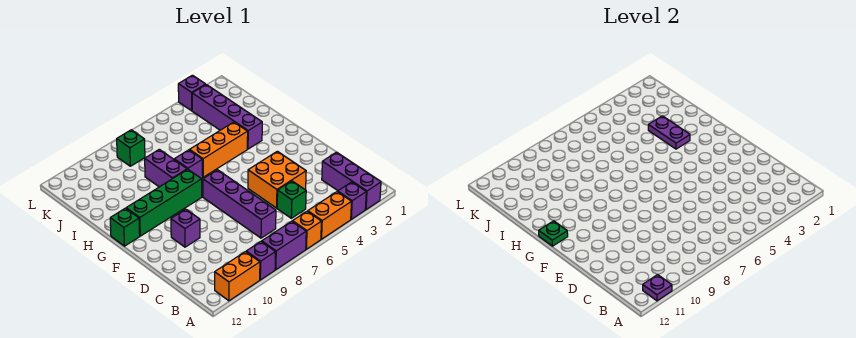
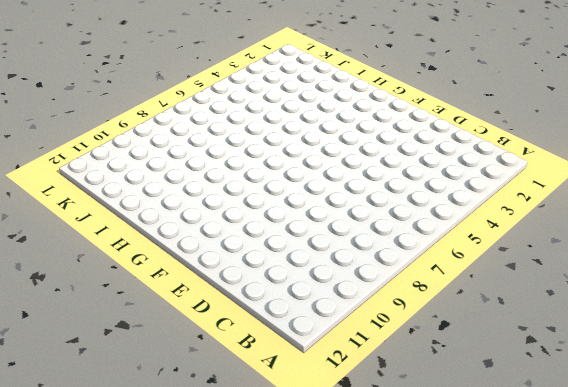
none -> purple 1x3 brick [322,152,381,210]
none -> purple 1x1 brick [338,182,366,219]
none -> orange 1x2 brick [308,192,351,239]

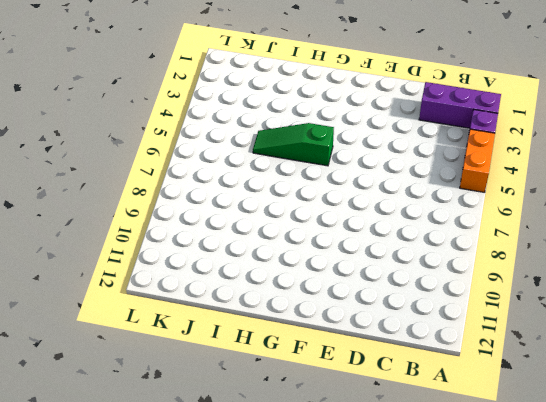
green 1x3 slope [253,123,334,166] -> orange 1x3 brick [190,122,248,177]
none -> orange 1x1 brick [293,211,322,249]
none -> purple 1x2 brick [262,221,306,270]
none -> purple 1x1 brick [246,242,276,280]

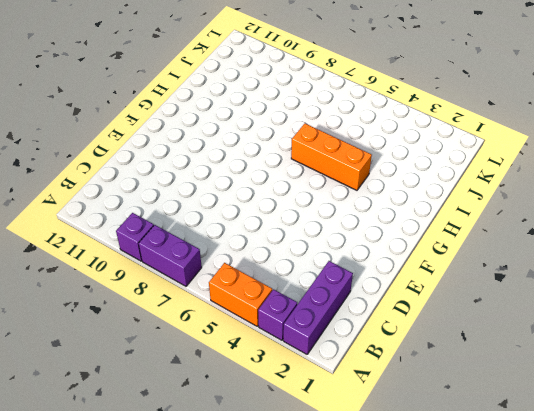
none -> orange 1x1 brick [293,211,322,249]
none -> orange 1x2 brick [215,252,260,301]
none -> green 1x1 brick [277,181,306,218]

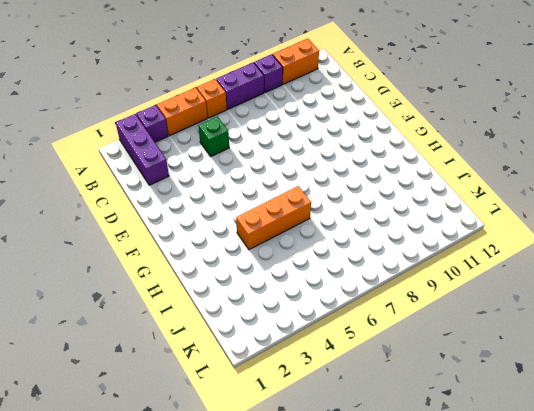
none -> purple 1x4 brick [203,170,276,238]
none -> orange 2x2 brick [248,151,306,208]
none -> purple 1x1 brick [171,209,200,247]

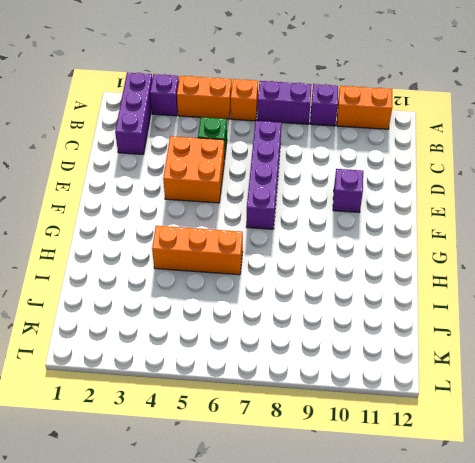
none -> green 1x4 brick [126,169,202,236]
none -> green 1x1 brick [110,208,140,246]
none -> purple 1x4 brick [192,85,262,149]

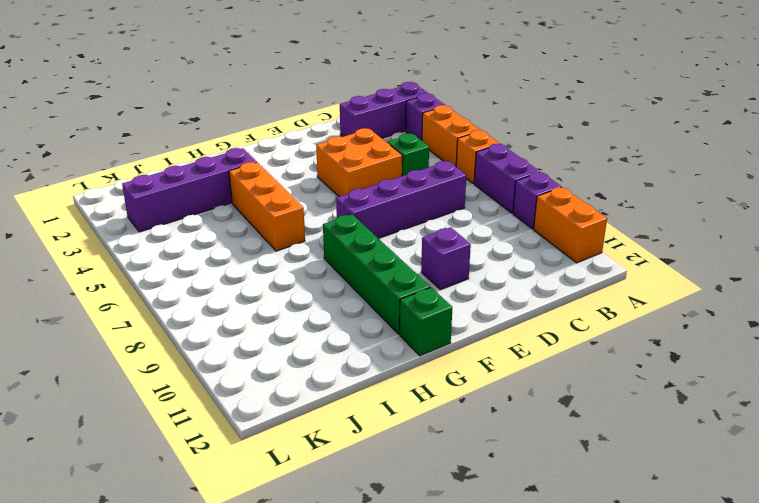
none -> purple 1x1 brick [174,150,203,179]
none -> purple 1x2 brick [145,149,187,187]
none -> green 1x1 brick [117,130,145,166]

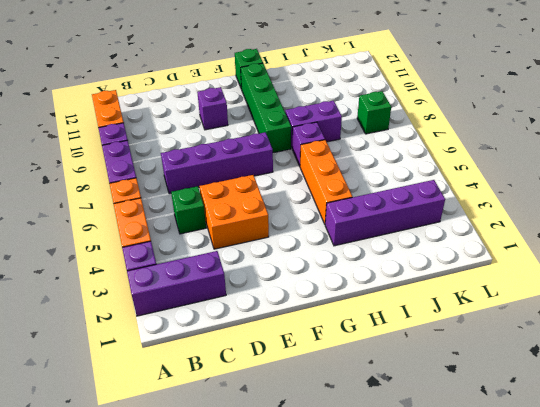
none -> purple 1x1 brick [178,75,206,111]
none -> purple 1x1 plate [643,275,672,301]
none -> green 1x1 plate [539,221,568,246]

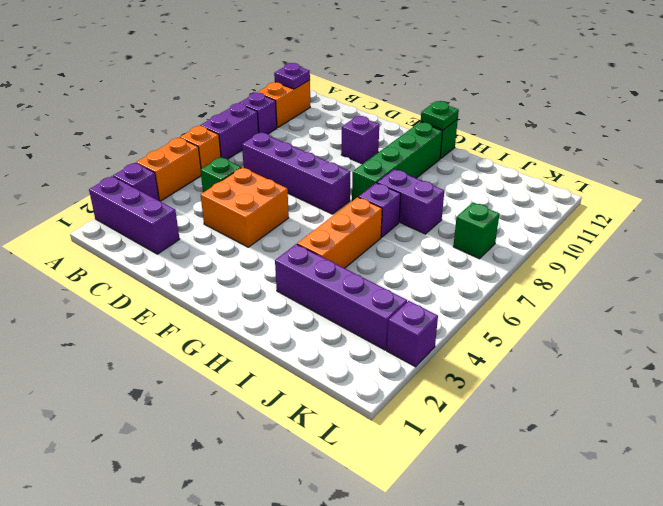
none -> purple 1x2 plate [648,116,690,149]

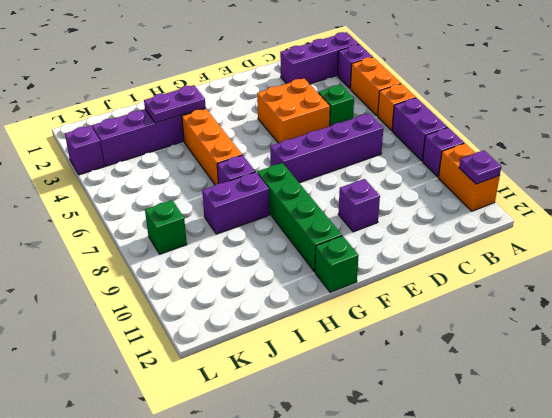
none -> green 1x1 plate [539,221,568,246]

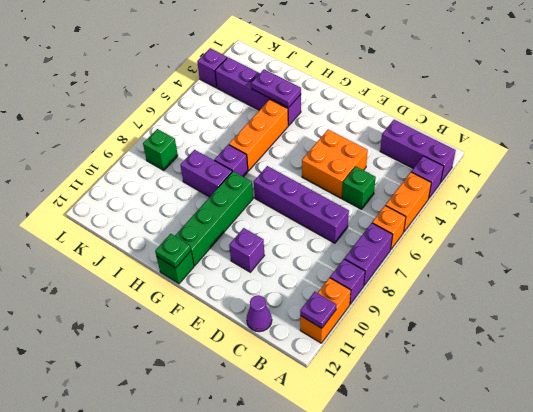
purple 1x1 cone [247,295,272,332] -> none

